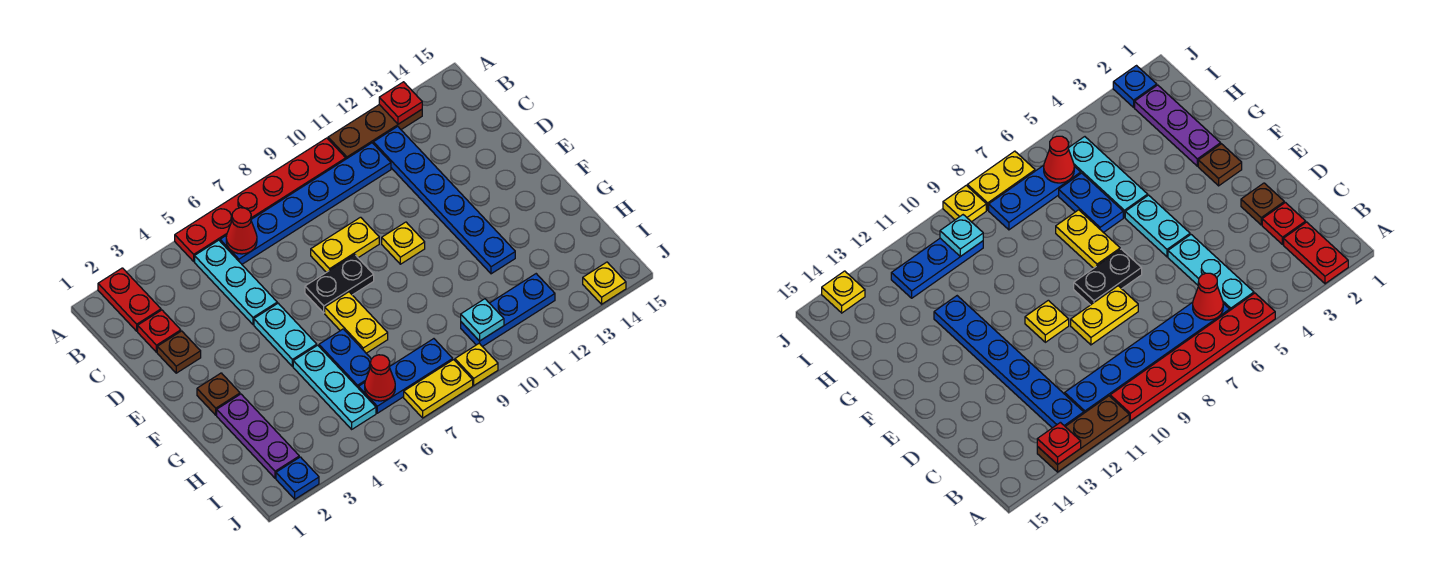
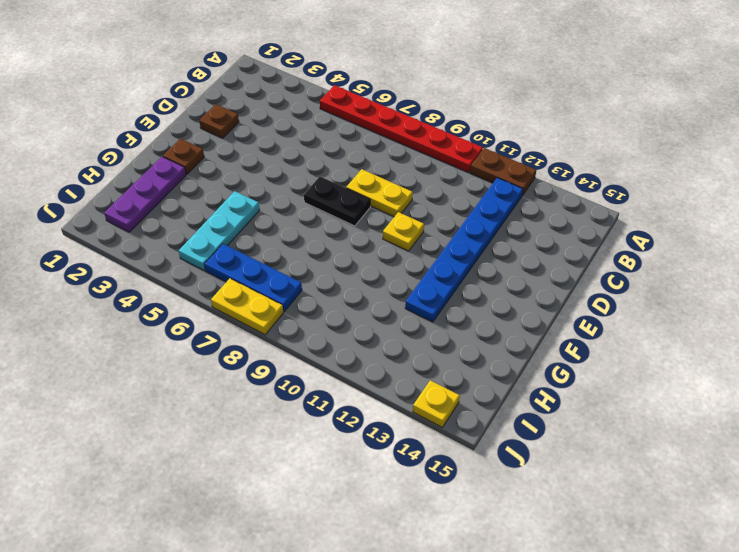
brown 1x2 plate [470,148,536,195] -> brown 1x3 plate [328,105,422,159]
none -> red 1x2 plate [98,268,161,331]
none -> cyan 1x3 plate [195,240,277,324]
none -> blue 1x6 plate [220,143,391,264]

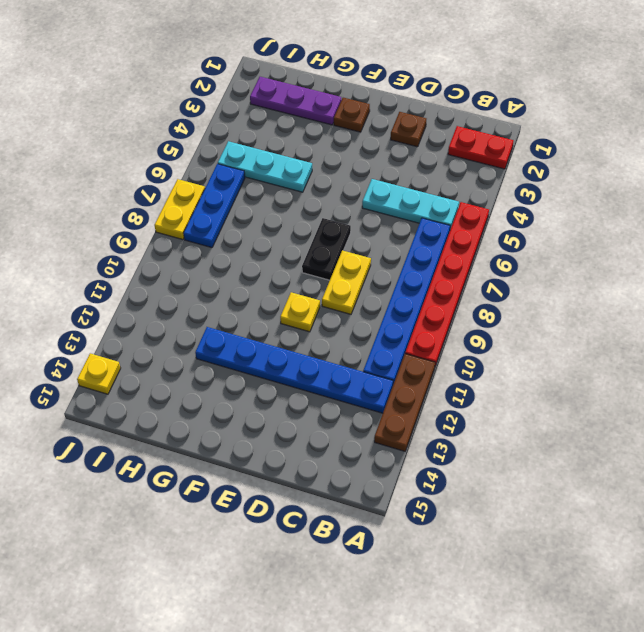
none -> red 1x1 plate [138,310,181,352]
none -> cyan 1x2 plate [254,303,317,366]
none -> yellow 1x2 plate [325,292,388,353]

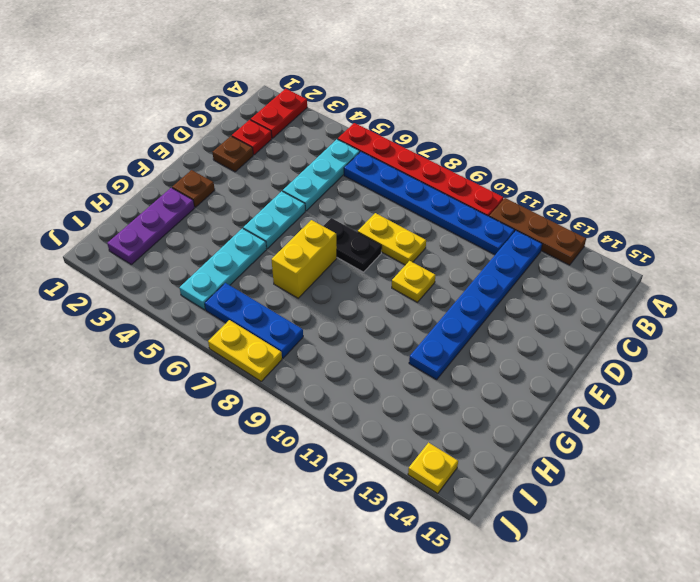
yellow 1x2 brick [271,220,337,298] -> yellow 1x2 plate [325,292,388,353]
none -> blue 1x2 plate [319,329,371,387]
none -> blue 1x3 plate [461,274,555,347]
none -> blue 1x1 plate [276,457,319,499]

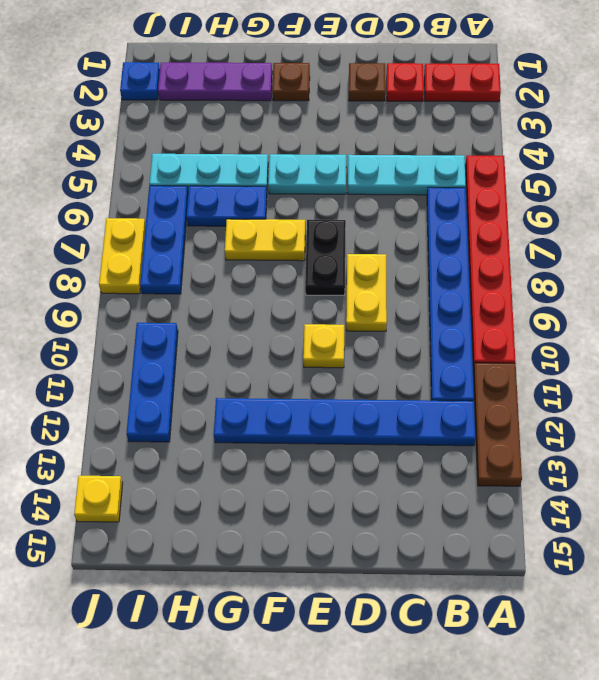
none -> yellow 1x1 plate [455,343,498,385]
none -> red 1x1 plate [379,82,422,124]
none -> red 1x1 cone [226,208,257,254]

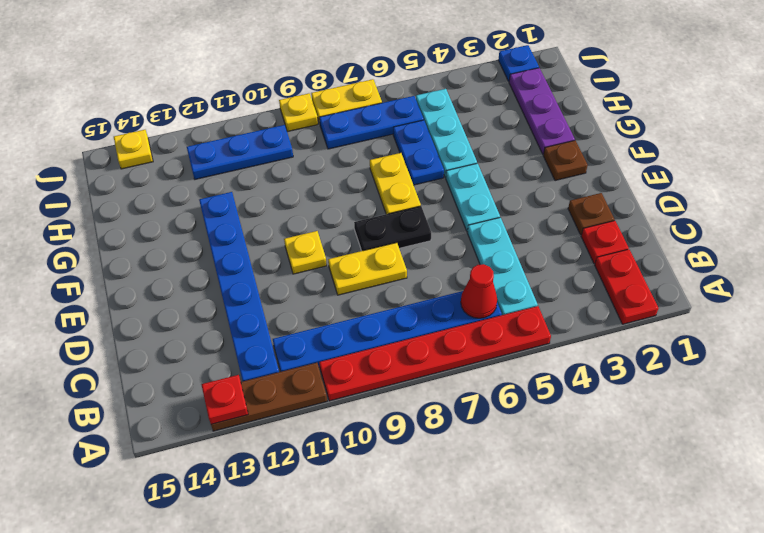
none -> red 1x1 cone [365,355,395,401]
none -> cyan 1x1 plate [461,299,504,341]

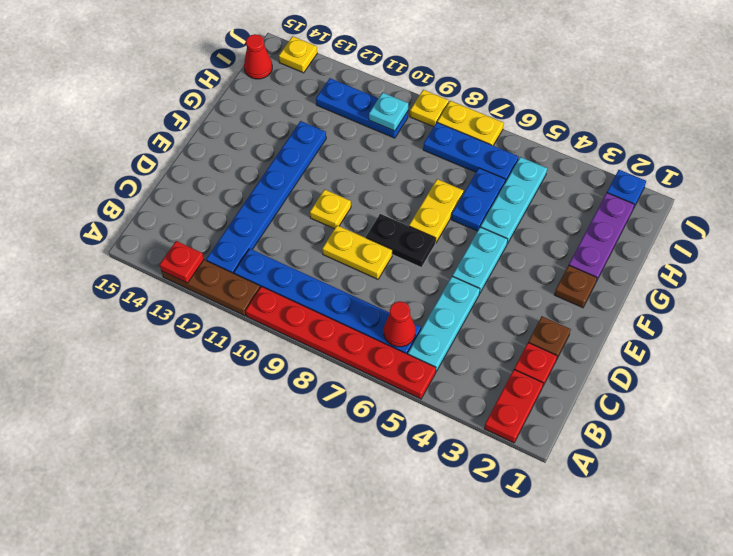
red 1x1 cone [244,34,272,79] -> red 1x1 cone moved to [365,355,395,401]

